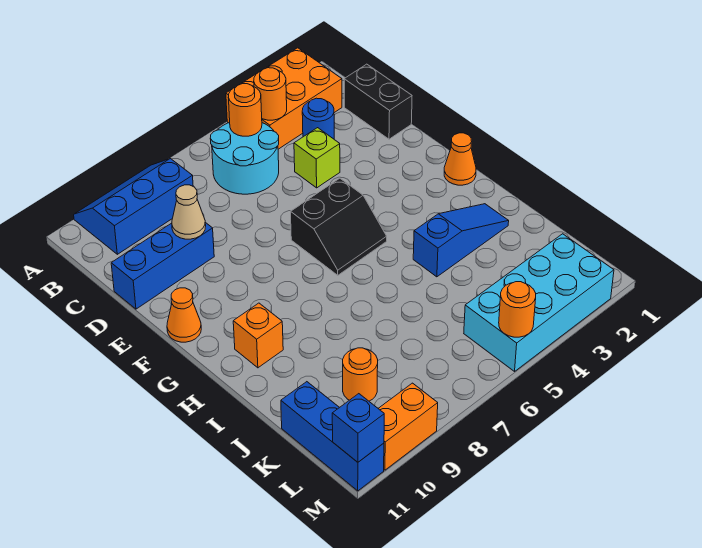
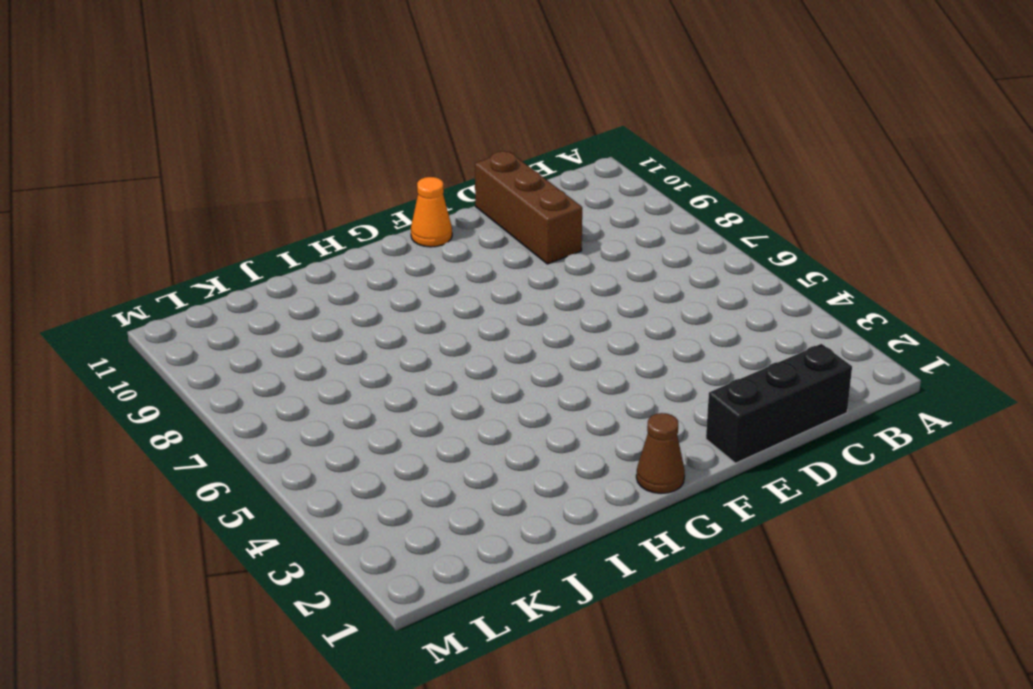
black 1x3 brick [706,344,852,463] -> black 1x2 brick [344,64,412,139]
brown 1x3 brick [475,151,582,264] -> blue 1x3 brick [111,222,214,309]
brown 1x1 cone [636,413,685,493] -> orange 1x1 cone [444,133,476,185]
none -> orange 2x3 brick [226,48,342,149]
none -> blue 2x3 slope [74,158,193,254]
none -> cyan 2x2 round brick [210,122,279,194]

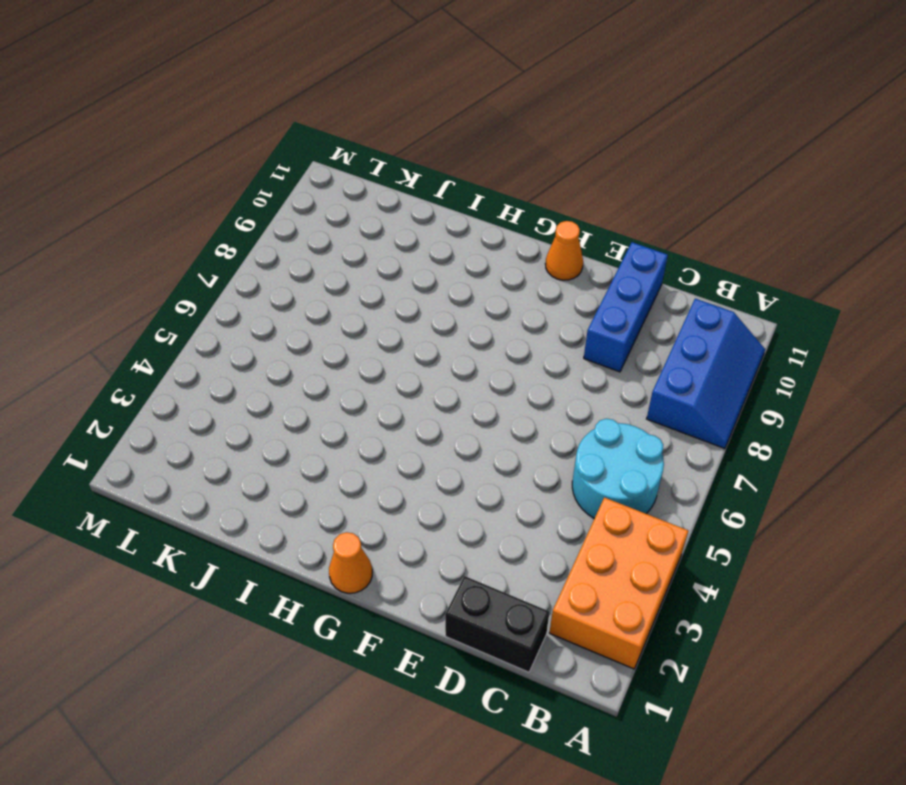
none -> blue 1x1 round brick [302,98,334,139]
none -> lime 1x1 brick [294,128,340,188]
none -> black 2x2 slope [291,178,387,275]

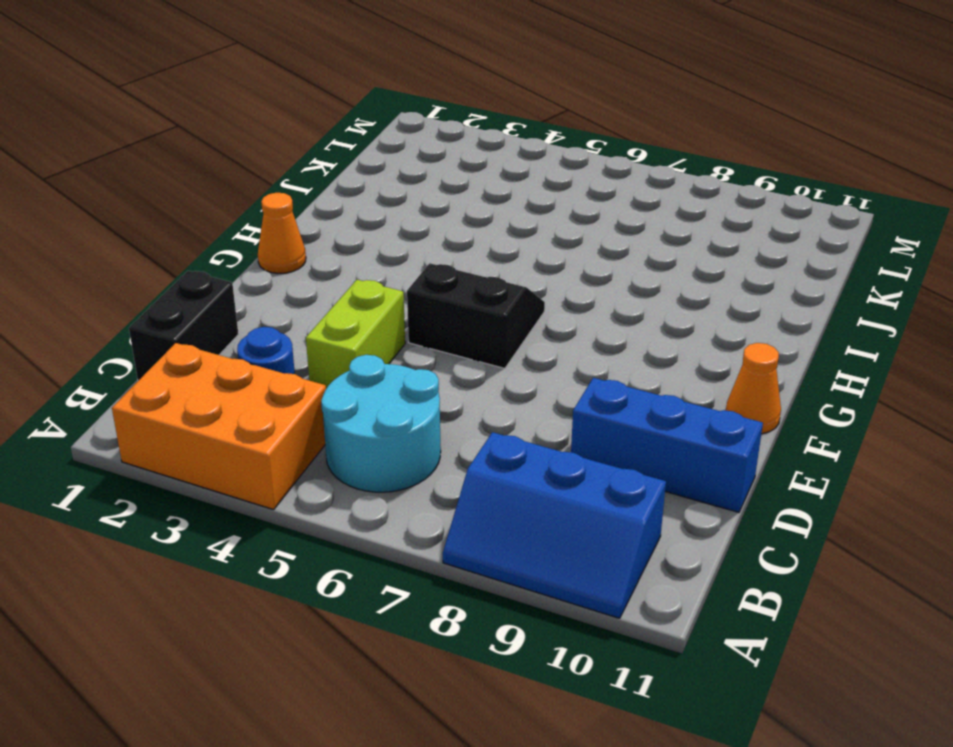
lime 1x2 brick [306,280,405,389] -> lime 1x1 brick [294,128,340,188]
none -> orange 1x1 brick [233,303,283,368]
none -> blue 1x3 slope [413,204,509,277]
none -> orange 1x1 round brick [343,348,378,401]

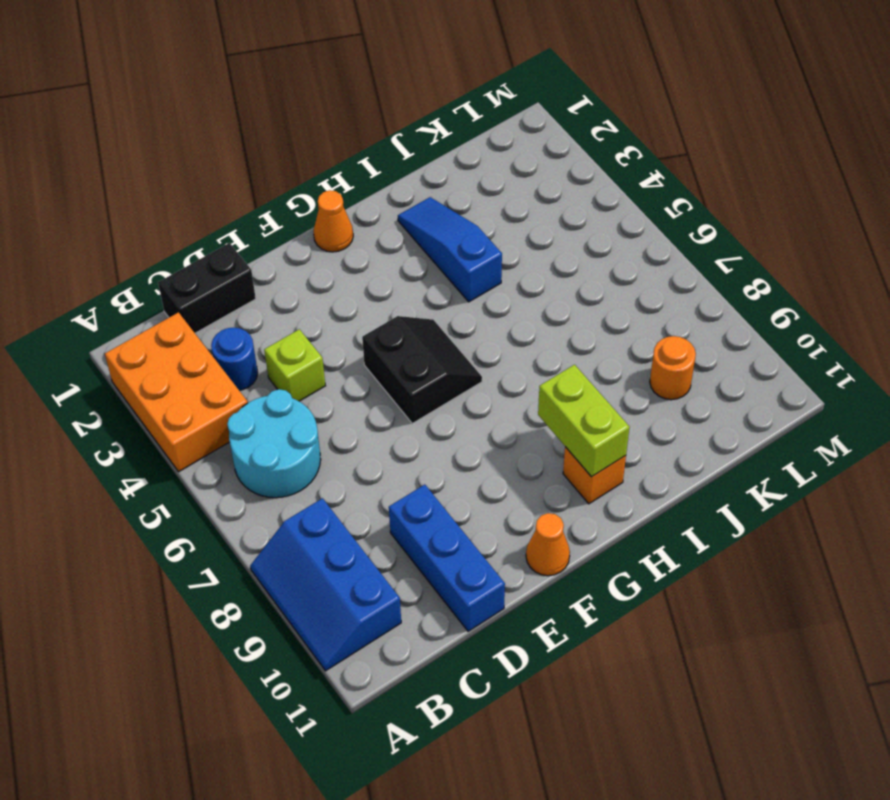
lime 1x2 brick [538,365,630,477] -> none
none -> blue 1x3 brick [281,382,384,491]
none -> cyan 2x4 brick [464,234,614,371]
none -> orange 1x2 brick [378,383,438,470]

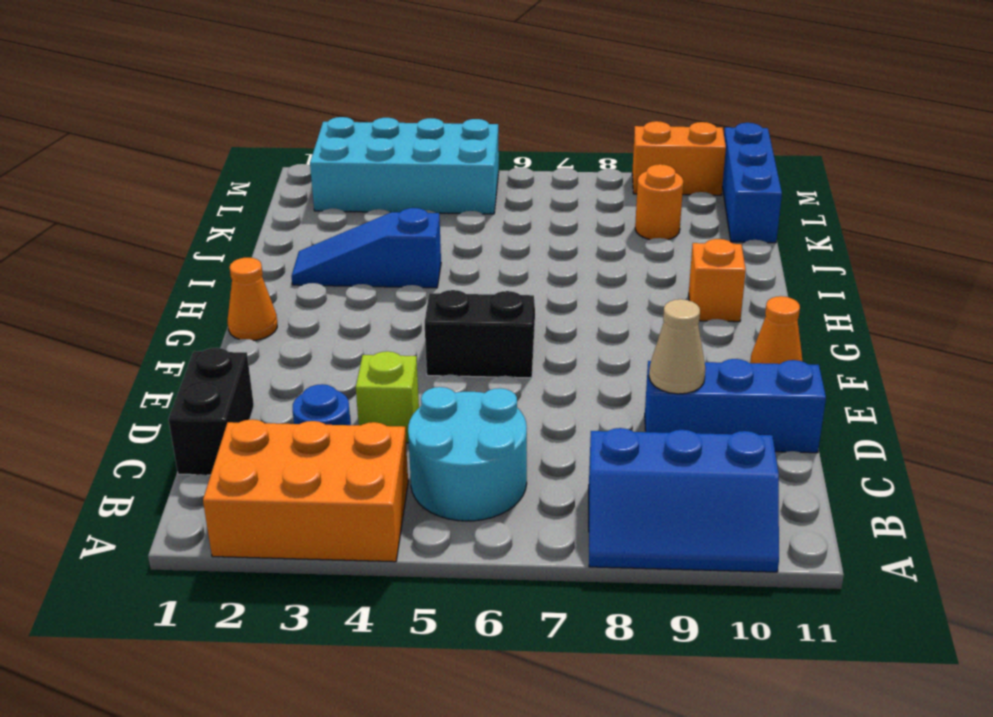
none -> orange 1x1 round brick [254,68,287,120]
none -> orange 1x1 round brick [228,84,262,136]
none -> orange 1x1 round brick [499,282,536,337]

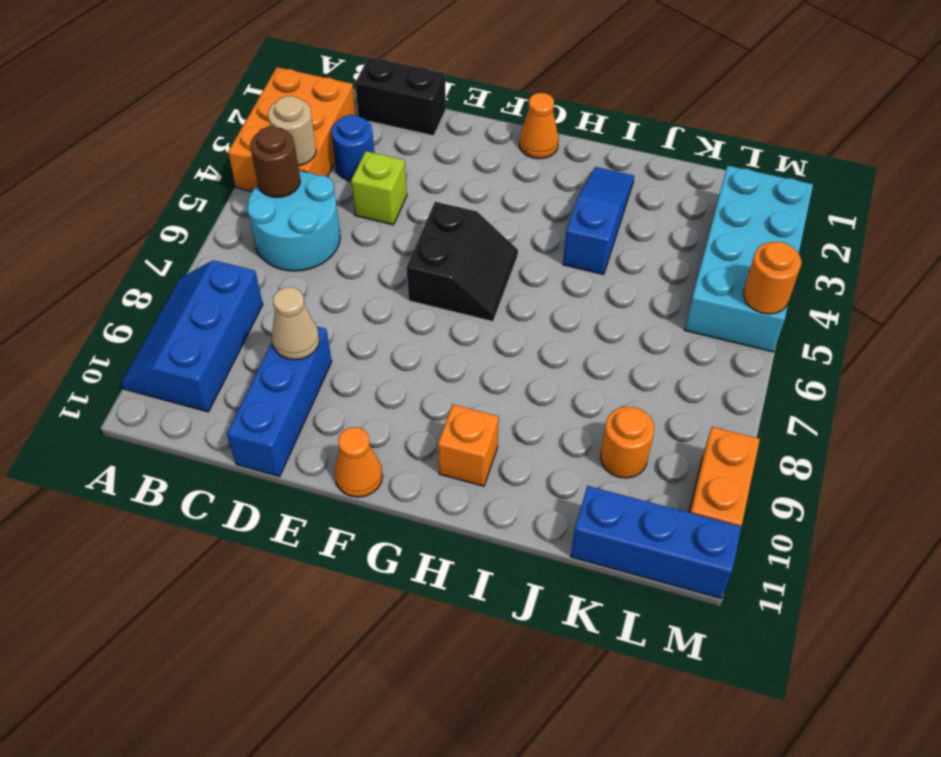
tan 1x1 round brick [268,96,316,166] -> orange 1x1 round brick [254,68,287,120]
brown 1x1 round brick [250,127,300,197] -> orange 1x1 round brick [228,84,262,136]
none -> blue 1x1 brick [332,394,384,462]

